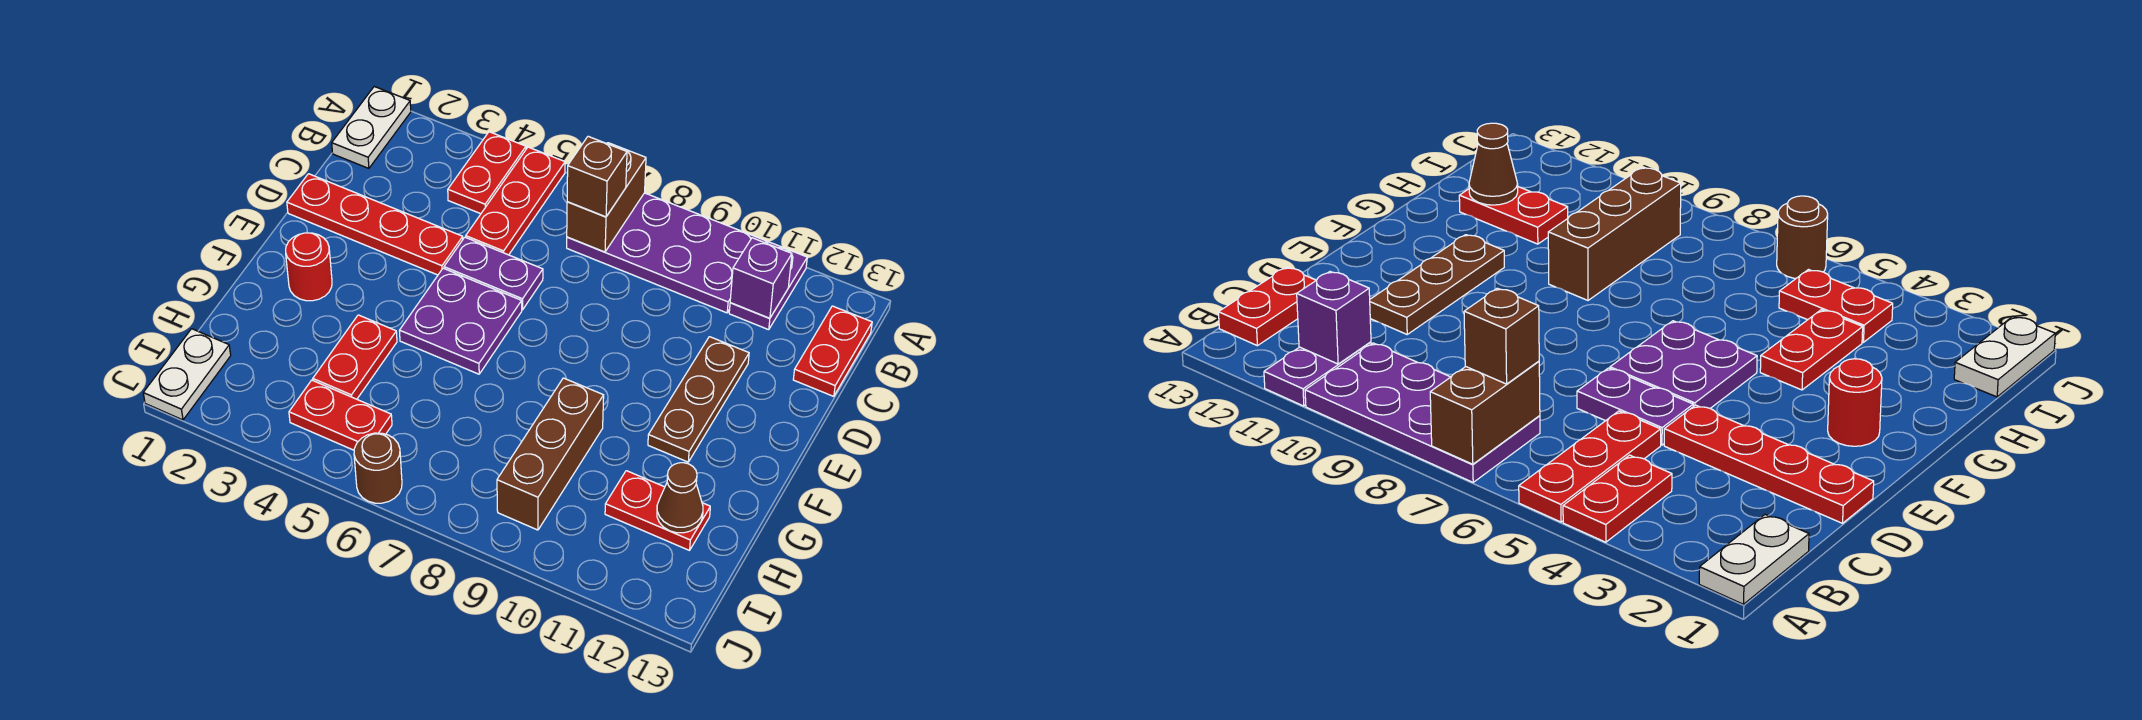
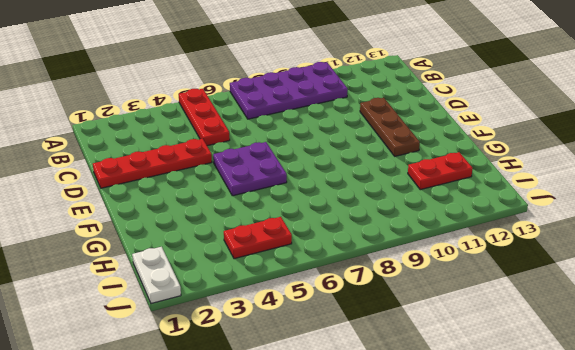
none -> white 1x2 plate [332,87,411,168]
none -> red 1x2 plate [448,132,526,214]
none -> purple 1x2 plate [729,242,807,330]

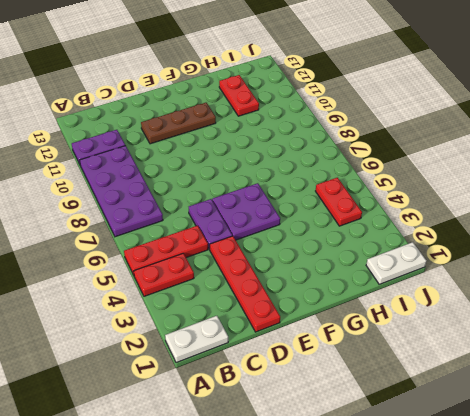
none -> red 1x2 plate [793,306,872,396]
none -> red 1x1 round brick [286,233,332,301]
none -> red 1x2 plate [313,315,397,399]

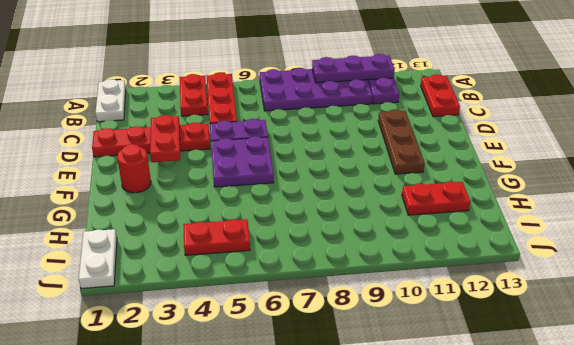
purple 1x3 plate [312,54,395,83] -> none
red 1x2 plate [150,115,180,162] -> red 1x2 plate moved to [313,315,397,399]
none -> brown 1x3 brick [497,378,604,530]
none -> brown 1x1 round brick [354,433,402,503]
none -> brown 1x2 brick [567,143,646,252]

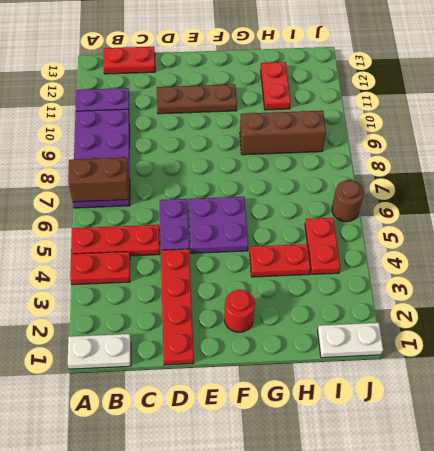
none -> purple 1x1 brick [730,238,792,318]
none -> brown 1x1 cone [657,463,703,533]
none -> brown 1x1 brick [567,136,627,217]

